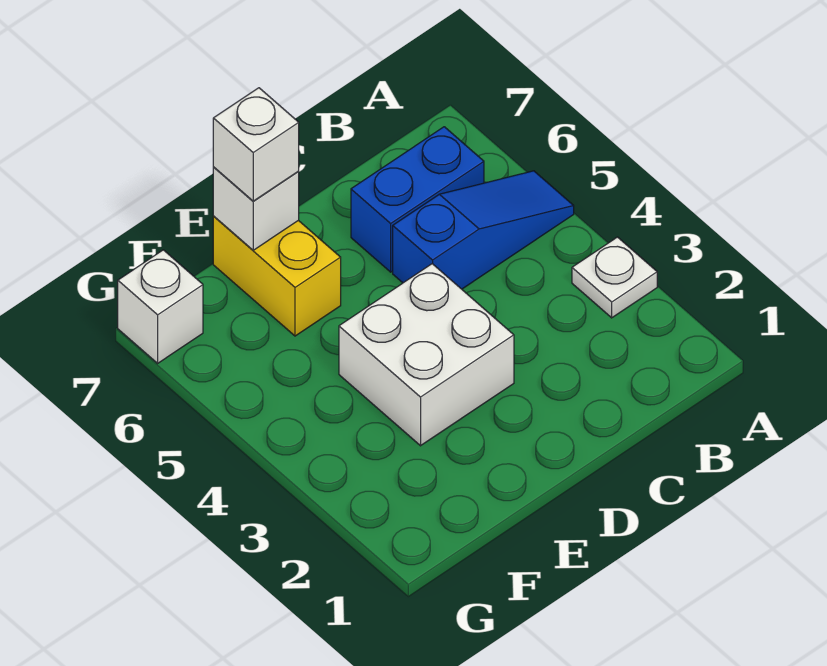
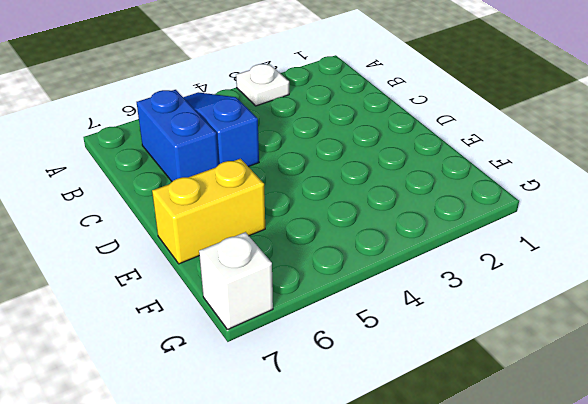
none -> white 2x2 brick [339,264,514,446]
none -> white 1x1 brick [213,167,299,250]

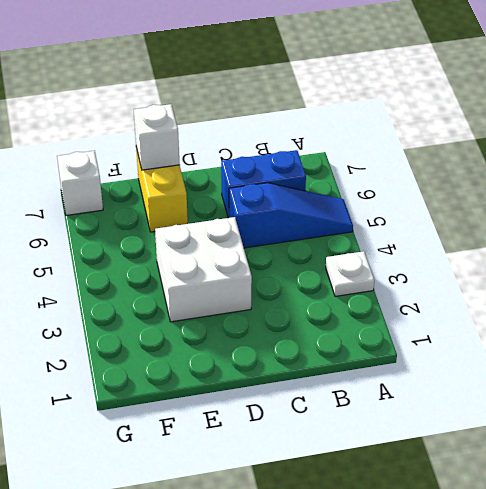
none -> white 1x1 brick [213,88,299,201]

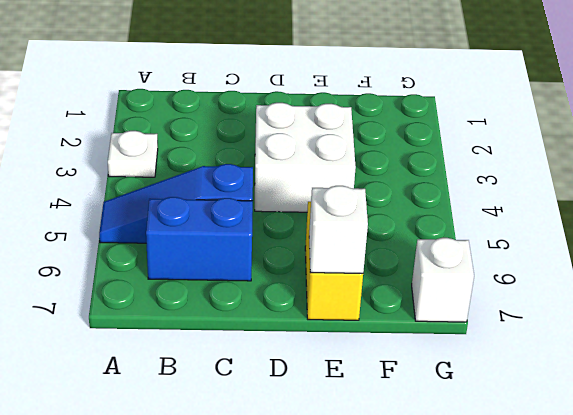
none -> white 1x1 brick [213,88,299,201]

